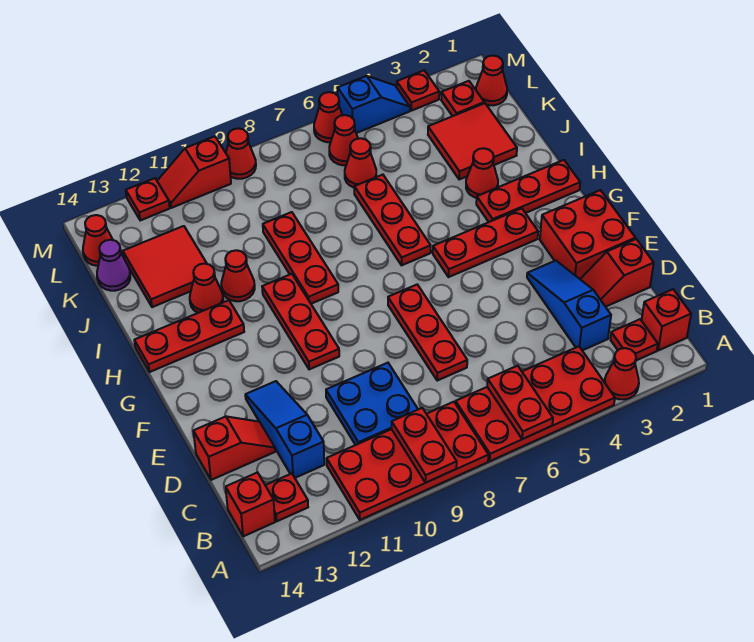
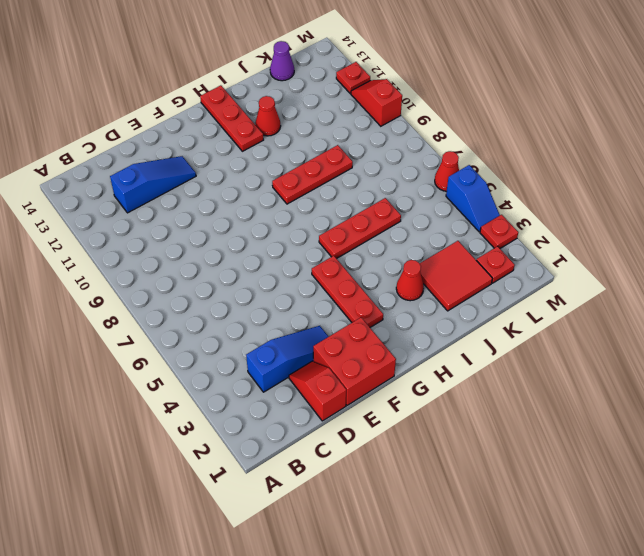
none -> red 1x1 cone [604,348,639,399]
none -> red 2x4 plate [455,346,615,461]
none -> red 2x4 plate [327,402,489,520]
none -> red 1x1 brick [641,289,691,351]

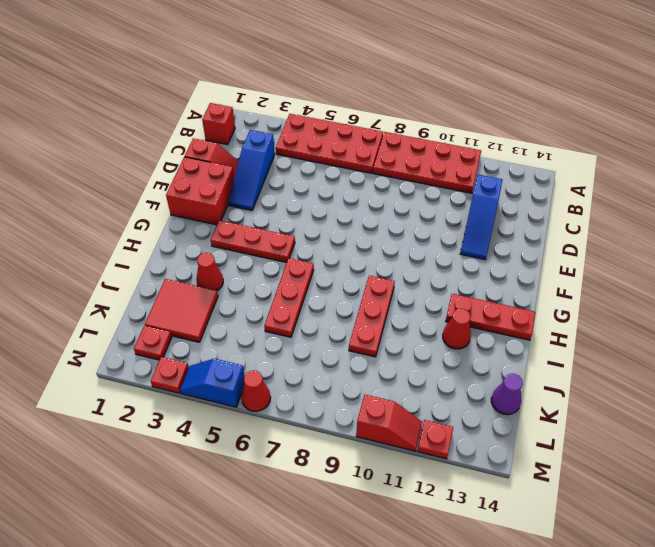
none -> red 1x1 cone [604,348,639,399]
none -> red 1x1 plate [610,319,658,360]
none -> red 1x1 plate [265,474,308,521]
none -> red 1x1 brick [226,472,275,536]

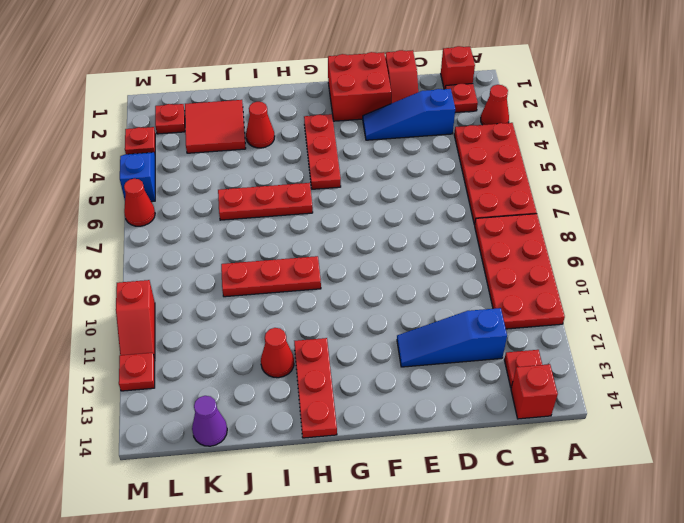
none -> blue 2x2 plate [326,363,418,445]
none -> red 1x3 plate [388,285,467,381]
none -> red 1x2 slope [193,416,275,480]
none -> red 1x3 plate [262,274,339,370]

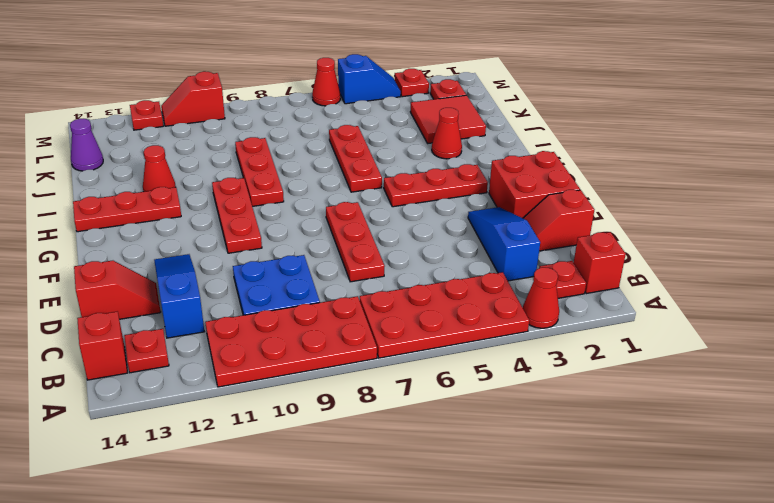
none -> red 1x3 plate [476,160,580,222]
none -> red 1x1 cone [221,250,255,301]
none -> red 2x2 tile [123,226,207,307]
none -> red 1x1 cone [345,138,376,188]

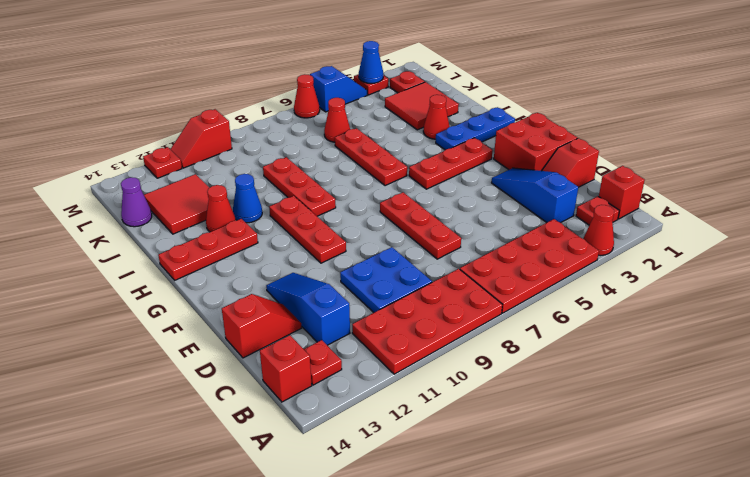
blue 1x3 plate [436,107,515,150] -> red 1x3 plate [476,160,580,222]
blue 1x1 cone [233,174,262,223] -> red 1x1 cone [221,250,255,301]
blue 1x1 cone [359,41,383,83] -> none
none -> red 1x1 cone [476,56,507,105]
none -> red 1x1 cone [329,115,358,165]
none -> red 1x1 cone [83,215,113,266]
none -> red 1x1 cone [226,128,256,179]

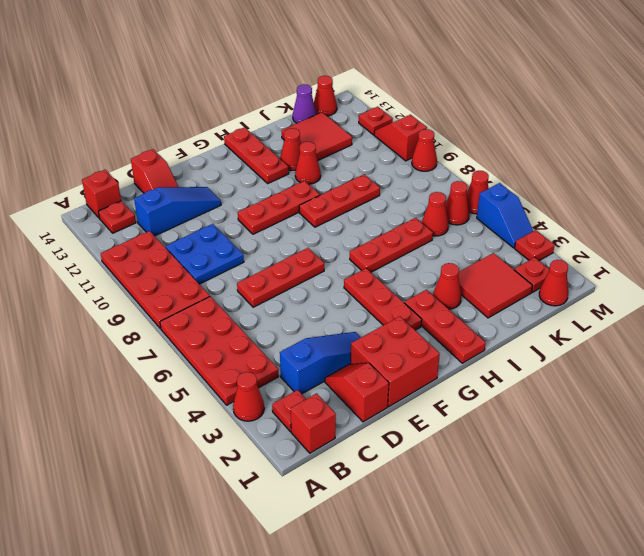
none -> red 1x2 plate [487,366,553,439]
none -> red 1x2 plate [392,408,457,483]

